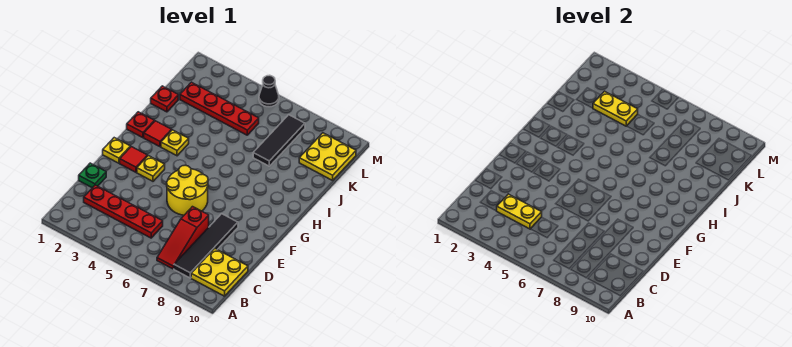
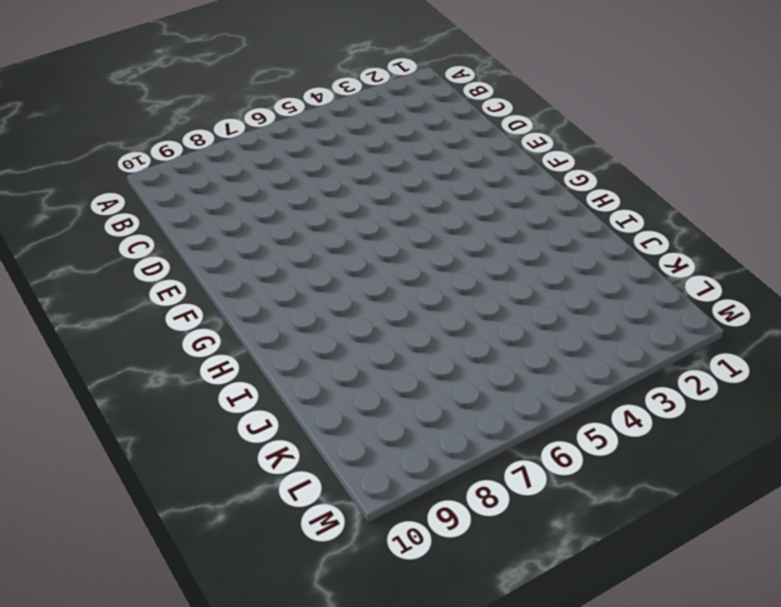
none -> red 1x3 slope [157,207,209,269]
none -> black 1x4 tile [174,214,238,278]
none -> yellow 2x2 plate [191,249,248,296]

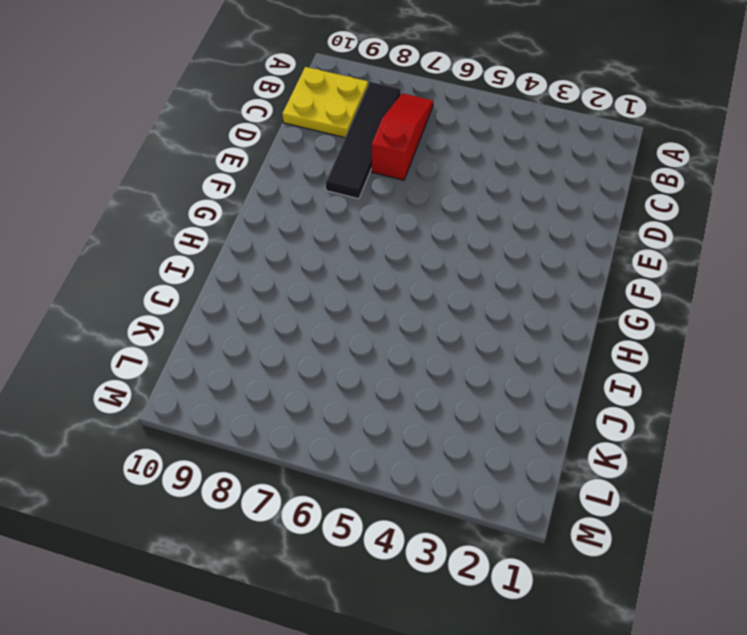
none -> red 1x4 plate [84,185,163,238]
none -> green 1x1 plate [79,163,106,188]
none -> yellow 2x2 round brick [167,165,208,215]

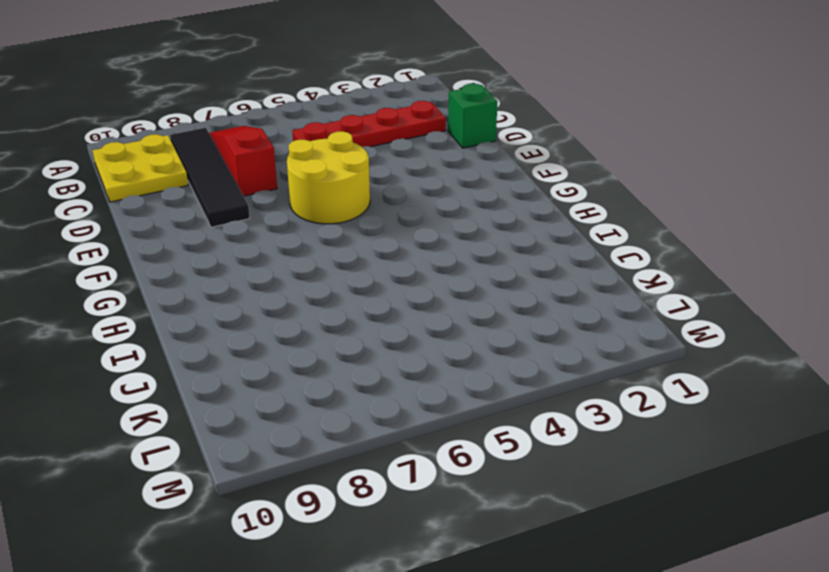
green 1x1 brick [448,84,498,148] -> green 1x1 plate [79,163,106,188]
none -> yellow 1x1 plate [103,138,130,163]
none -> red 1x1 tile [120,147,147,172]
none -> yellow 1x1 plate [137,156,165,181]

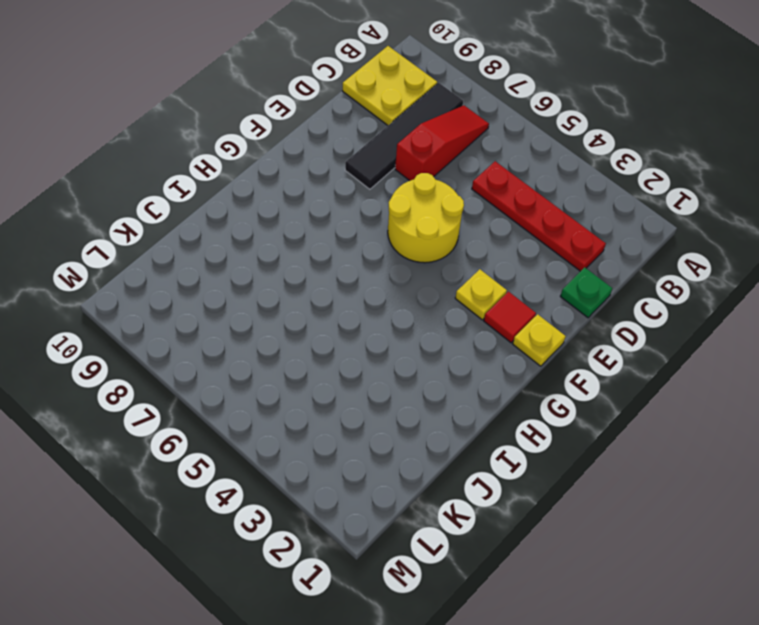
none -> red 1x1 plate [127,112,154,138]
none -> red 1x1 tile [144,121,172,147]
none -> yellow 1x1 plate [161,130,189,156]

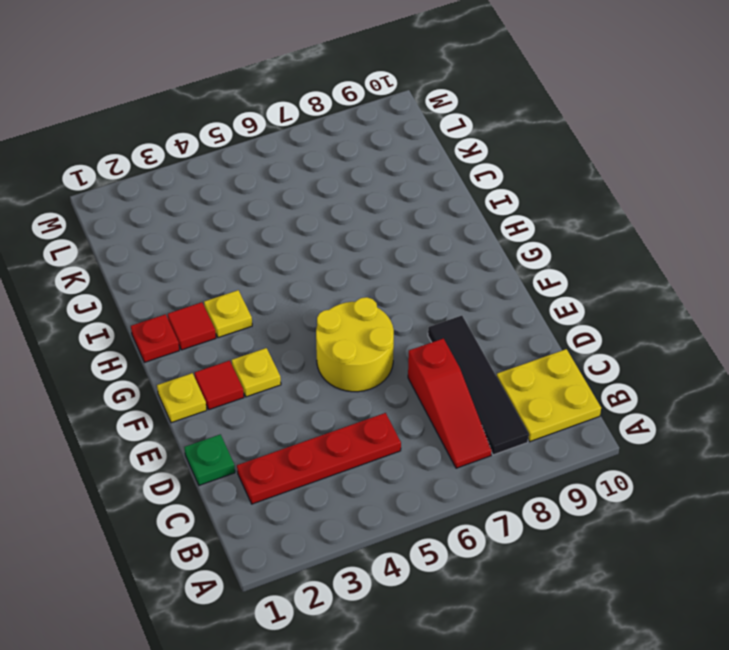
none -> red 1x1 plate [151,86,178,112]
none -> black 1x3 tile [253,115,305,166]
none -> red 1x4 plate [180,82,259,135]

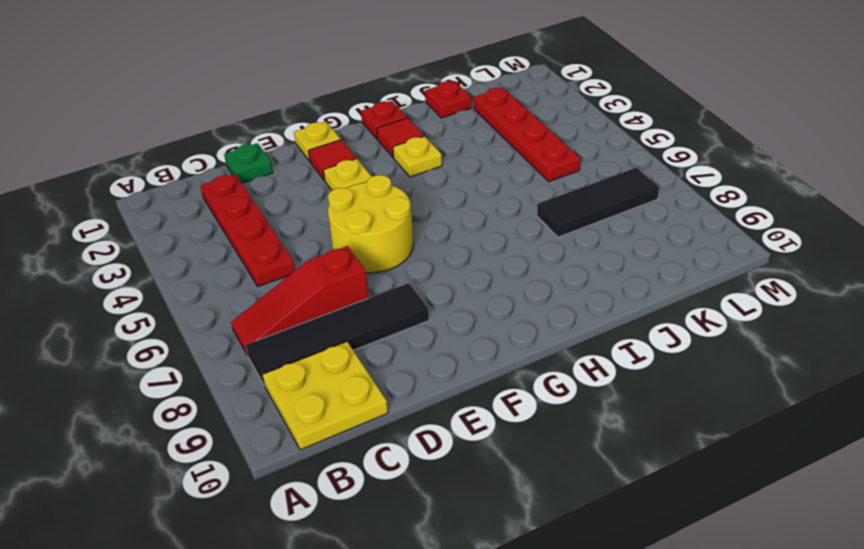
none -> yellow 2x2 plate [299,133,356,180]
none -> black 1x1 cone [259,75,279,107]
none -> yellow 1x2 plate [497,194,542,229]

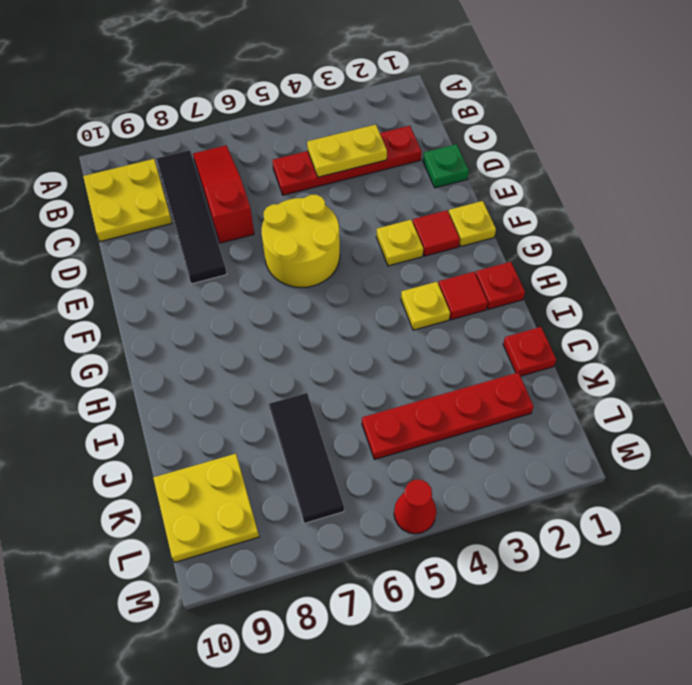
red 1x1 cone [394,480,436,534] -> black 1x1 cone [259,75,279,107]
none -> yellow 1x2 plate [593,91,638,126]

